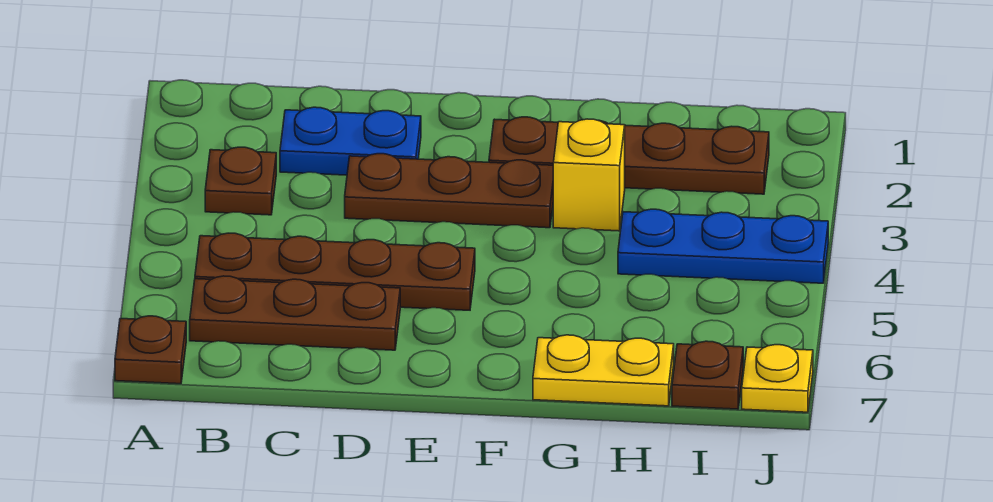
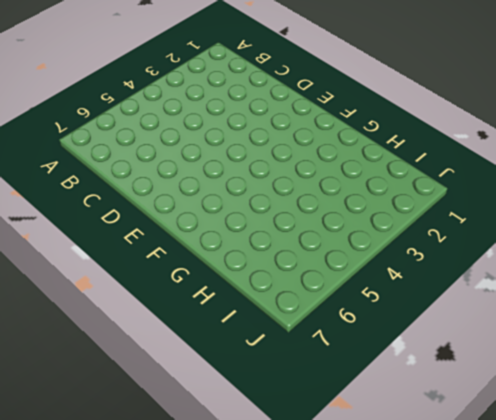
none -> brown 1x1 plate [115,316,186,384]
none -> brown 1x1 plate [205,147,276,215]
none -> brown 1x4 plate [195,233,475,310]

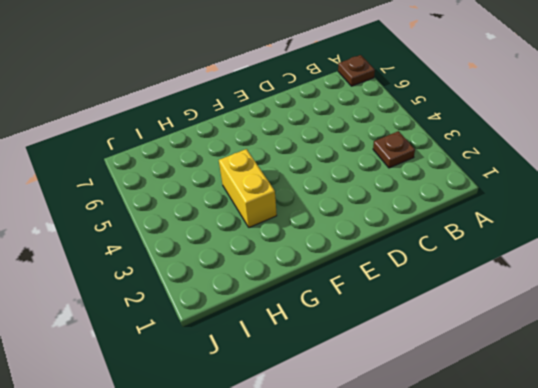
yellow 1x2 brick [219,149,277,227] -> yellow 1x1 brick [553,119,625,231]
none -> brown 1x4 plate [195,233,475,310]
none -> brown 1x3 plate [190,276,400,350]
none -> blue 1x2 plate [280,107,421,175]

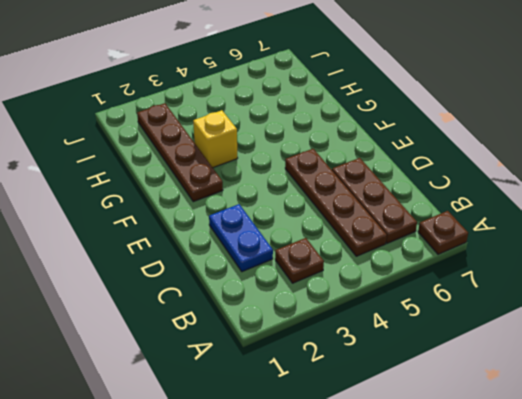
none -> brown 1x3 plate [345,154,553,228]
none -> yellow 1x2 plate [533,335,674,406]
none -> blue 1x3 plate [618,209,828,283]

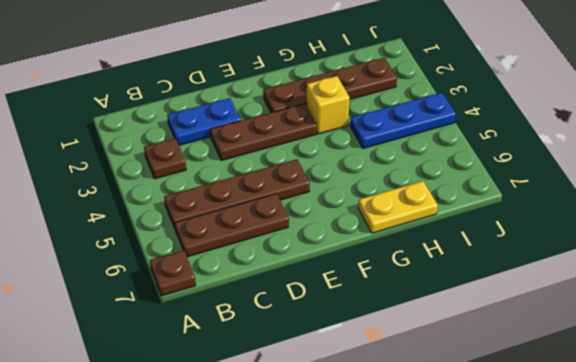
none -> brown 1x1 plate [672,341,743,409]
none -> yellow 1x1 plate [742,345,813,412]

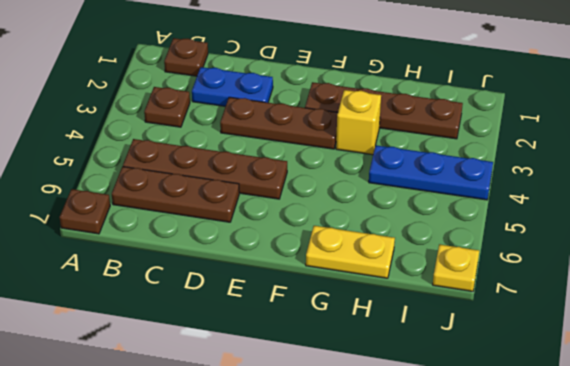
brown 1x1 plate [164,38,208,76] -> brown 1x1 plate moved to [672,341,743,409]

